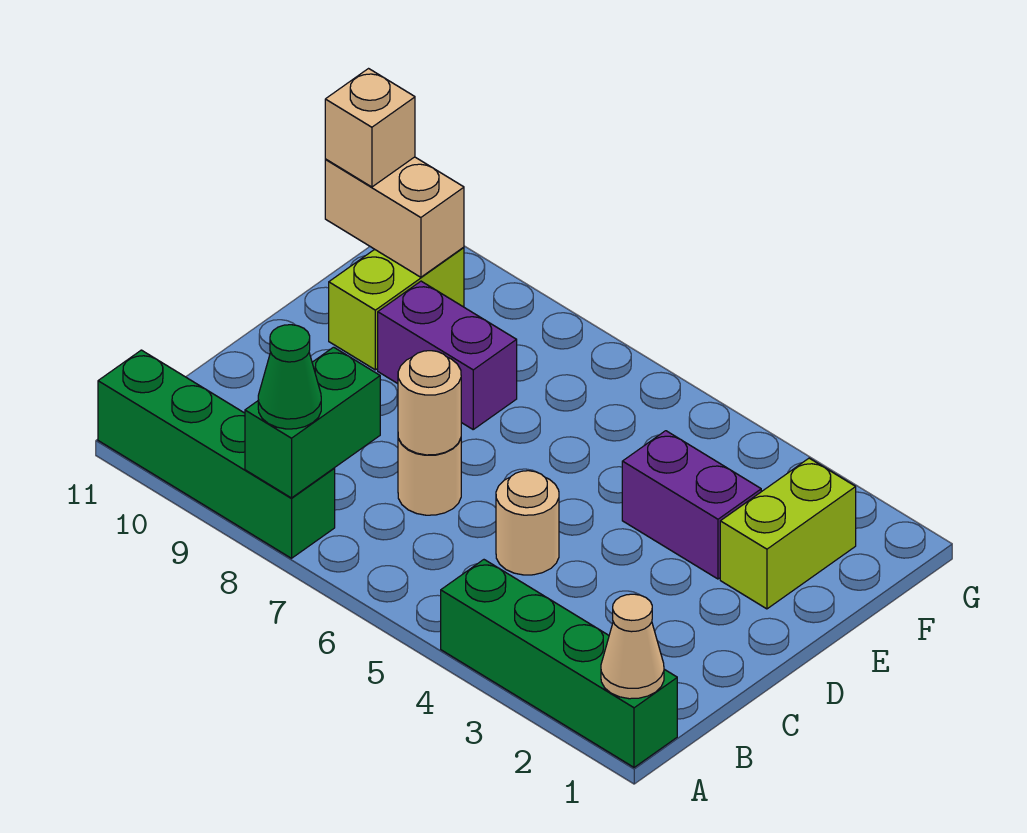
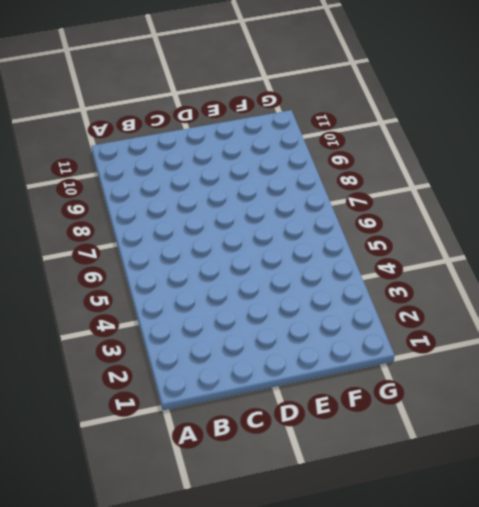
none -> green 1x4 brick [441,560,677,767]
none -> green 1x4 brick [98,350,335,558]
none -> tan 1x1 round brick [496,471,559,575]

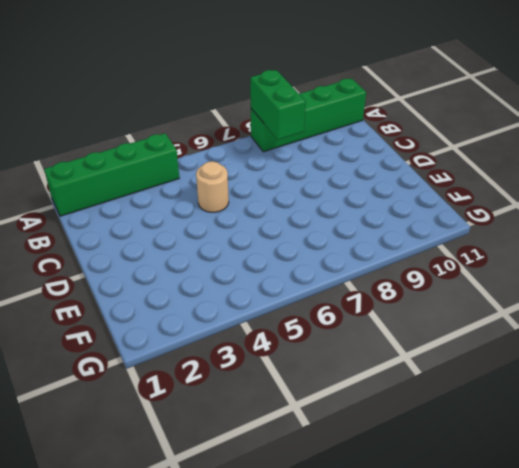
none -> tan 1x1 round brick [398,438,461,515]
none -> lime 1x2 brick [720,458,856,609]
none -> purple 1x2 brick [622,431,761,579]

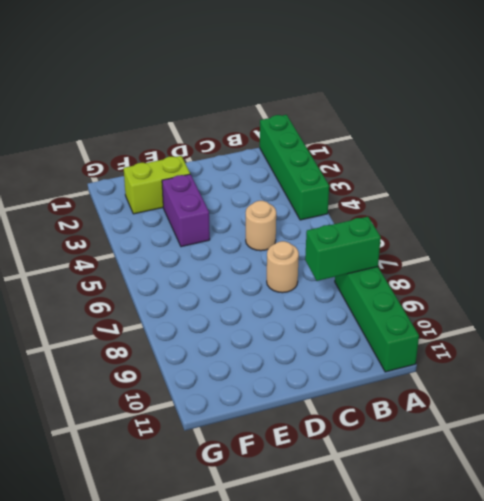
none -> purple 1x2 brick [378,281,517,429]
none -> lime 1x2 brick [329,247,464,370]
none -> tan 1x1 cone [601,594,664,699]

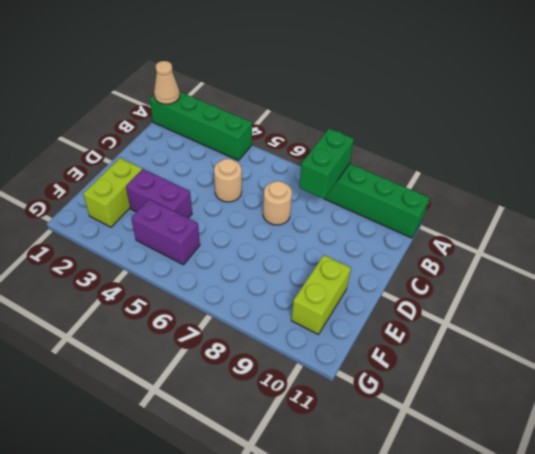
purple 1x2 brick [131,199,200,265] -> purple 1x2 brick moved to [378,281,517,429]
none -> tan 1x1 round brick [398,351,461,455]
none -> tan 1x2 brick [325,157,464,277]
none -> green 1x1 cone [258,325,321,429]

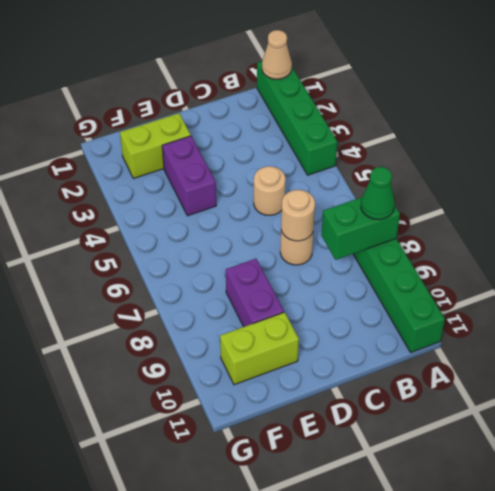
none -> tan 1x2 brick [325,157,464,277]
none -> tan 1x1 brick [325,69,415,187]

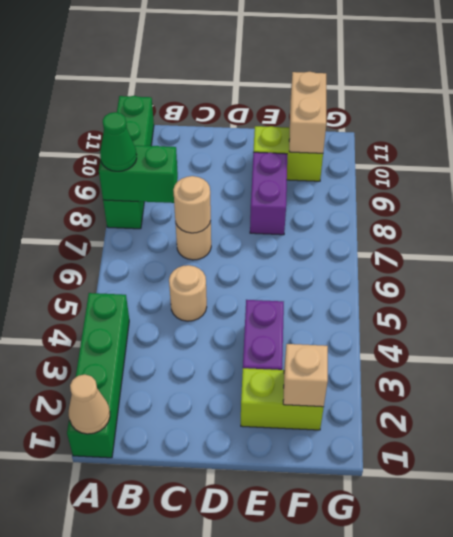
tan 1x1 brick [283,344,328,407] -> tan 1x1 brick moved to [325,69,415,187]

